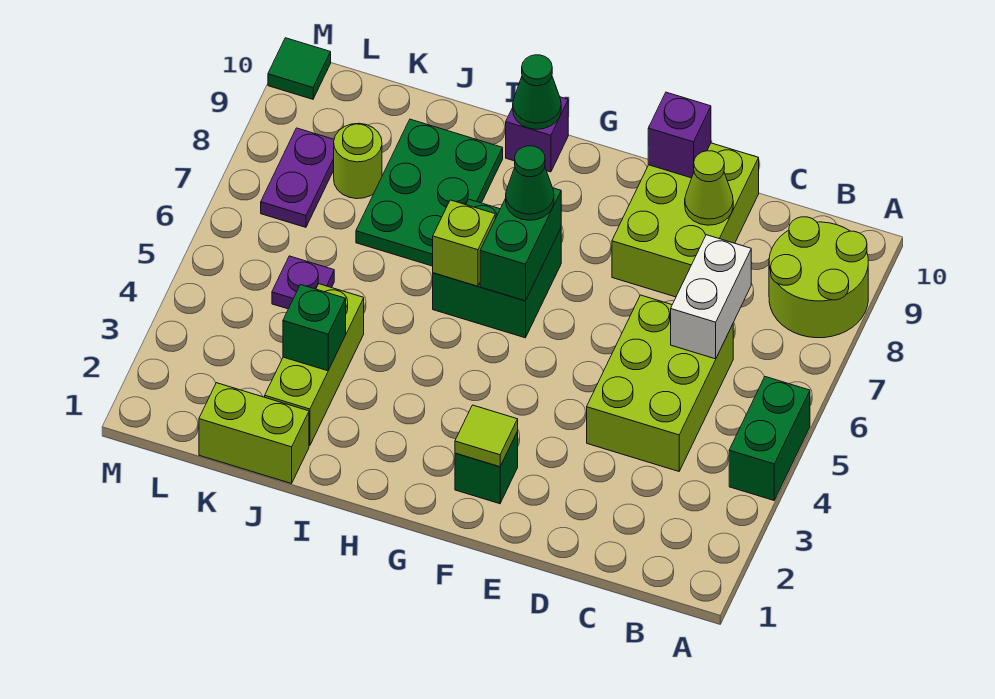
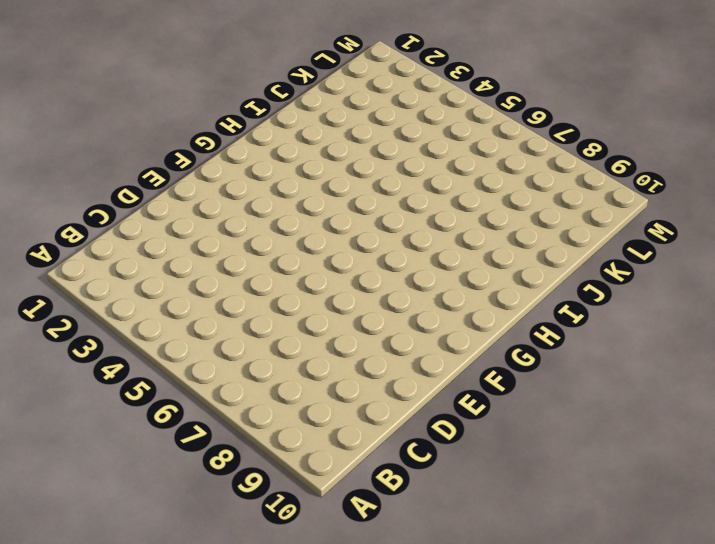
none -> green 1x2 brick [729,377,810,500]
none -> lime 2x2 round brick [769,217,868,338]
none -> lime 2x3 brick [587,295,733,471]

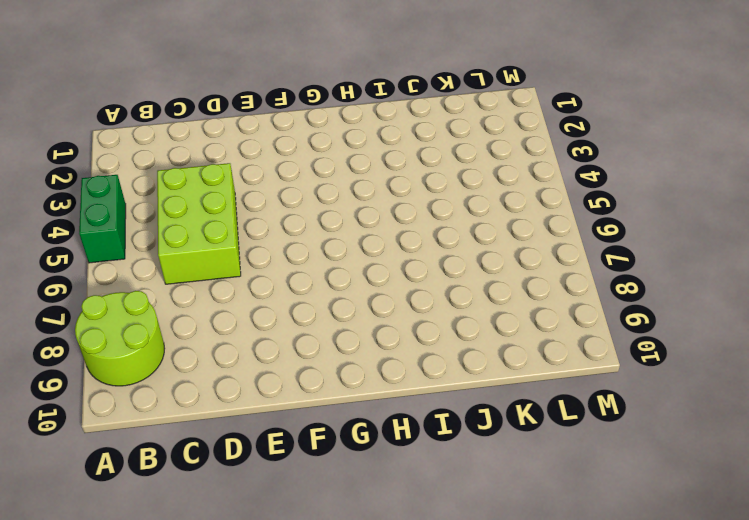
none -> lime 2x3 brick [612,143,759,297]
none -> green 1x1 brick [455,432,518,504]
none -> green 2x2 brick [433,199,561,338]

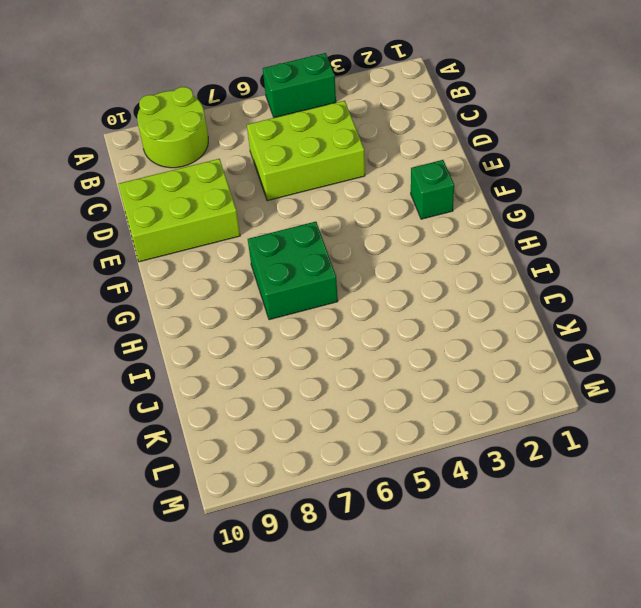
none -> purple 1x1 brick [506,97,568,172]
none -> green 2x3 plate [356,119,503,266]
none -> lime 1x2 brick [199,383,309,483]

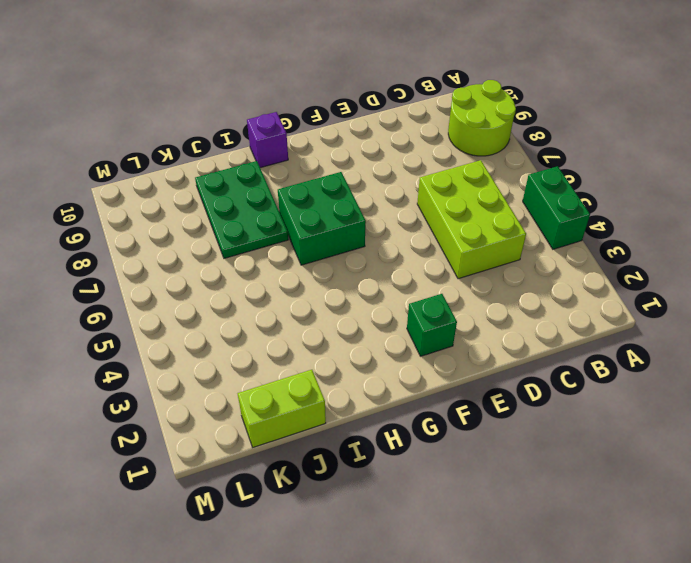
none -> lime 2x3 brick [612,143,759,297]
none -> lime 1x3 brick [265,284,364,446]
none -> purple 1x1 plate [272,256,334,309]

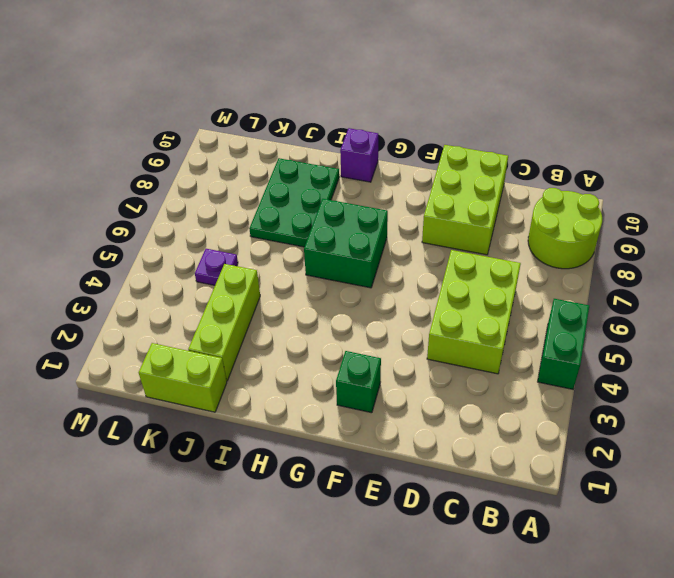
none -> lime 1x1 round brick [334,123,382,199]
none -> purple 1x2 plate [261,128,334,227]
none -> green 1x1 tile [268,38,331,99]

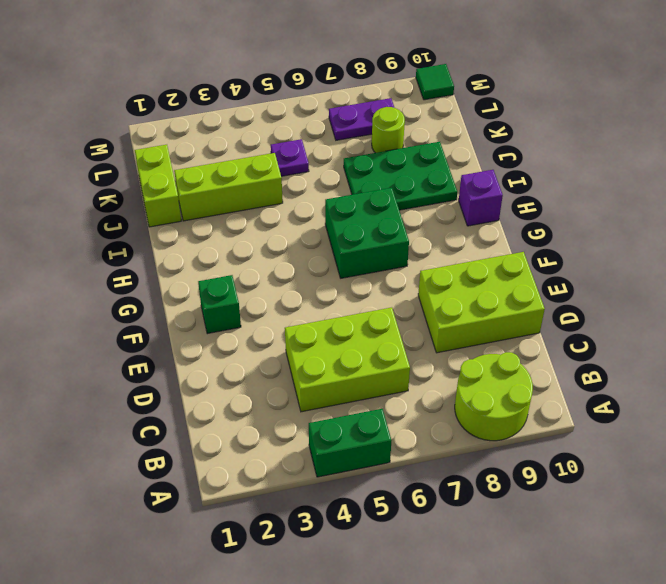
none -> white 1x2 brick [671,235,751,359]
none -> lime 1x1 cone [685,151,733,225]
none -> purple 1x1 brick [648,92,711,178]

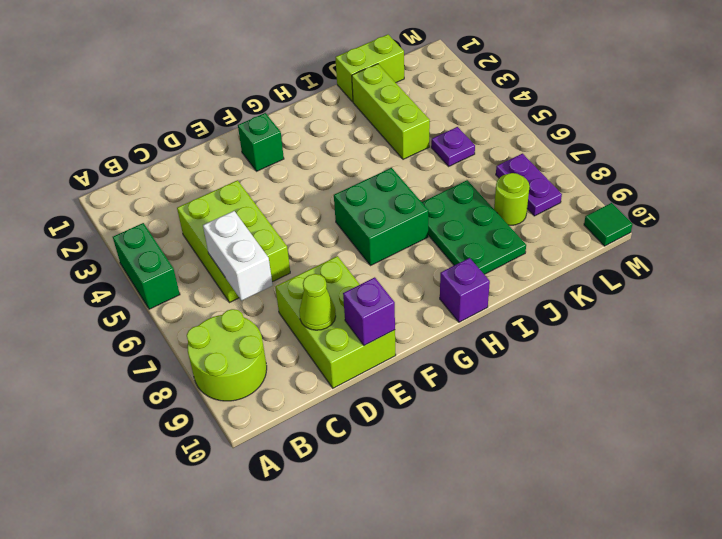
none -> lime 1x1 tile [455,405,518,467]
none -> green 1x2 brick [480,188,561,301]
none -> lime 1x1 brick [433,200,495,286]

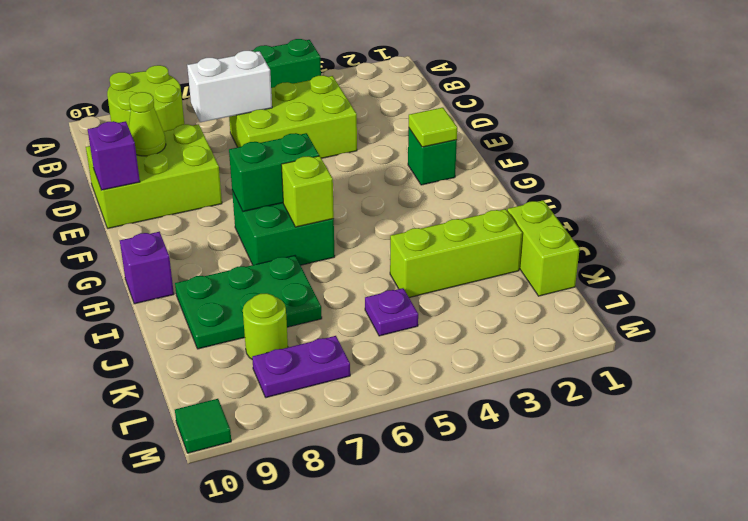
none -> green 1x1 cone [513,55,561,129]
none -> green 1x1 brick [283,285,346,371]
none -> green 1x1 cone [506,146,554,220]

